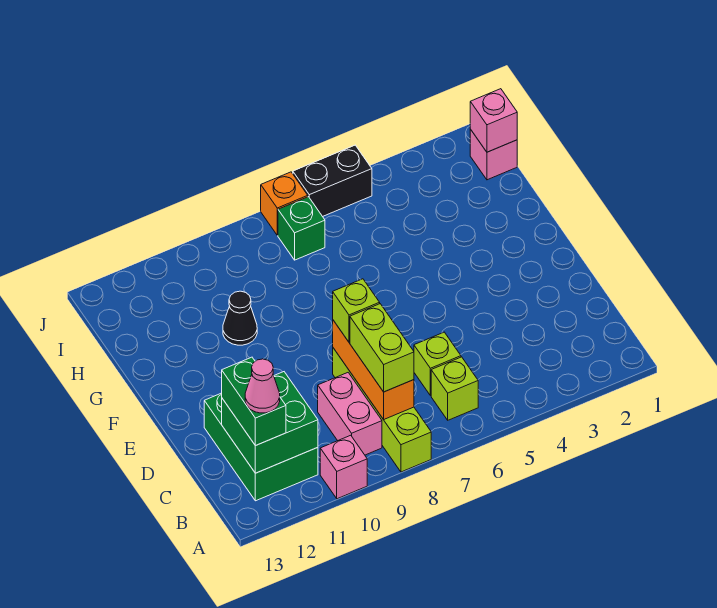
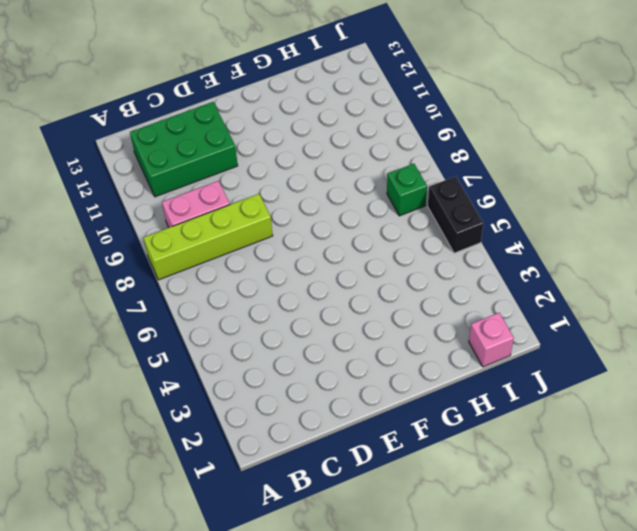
none -> pink 1x1 brick [320,435,367,499]
none -> lime 1x1 brick [431,357,478,420]
none -> lime 1x1 brick [414,332,461,396]

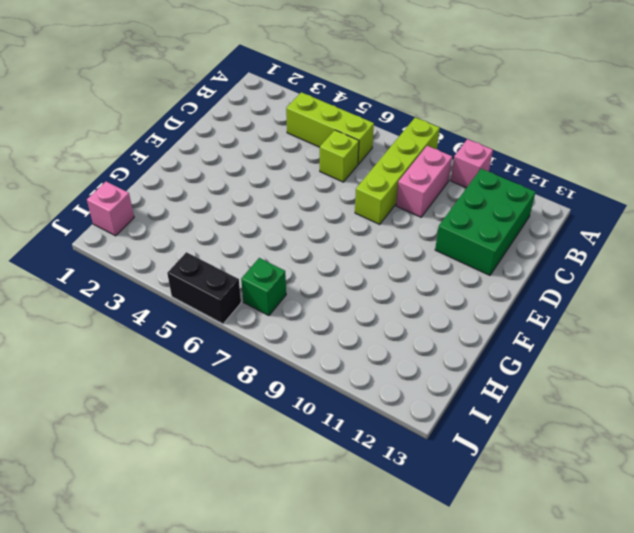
lime 1x3 brick [286,92,374,164] -> lime 1x1 brick [431,357,478,420]
none -> black 1x1 cone [223,291,257,345]
none -> orange 1x1 brick [261,172,308,235]
none -> orange 1x3 brick [333,320,414,419]

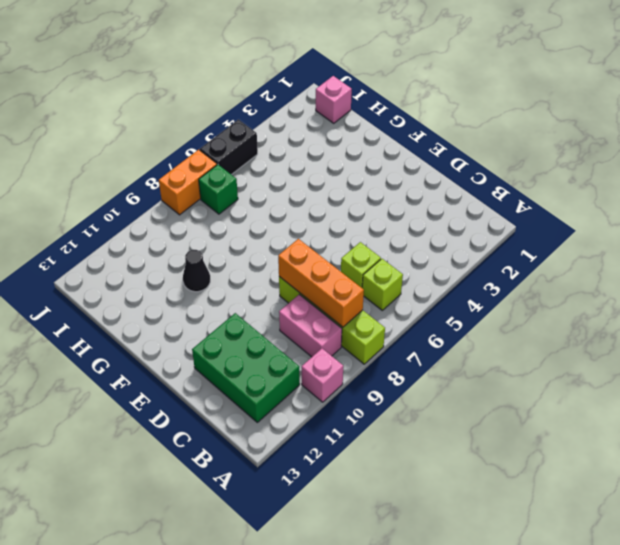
orange 1x2 brick [159,150,217,215] -> orange 1x1 brick [261,172,308,235]
none -> green 2x2 brick [222,372,318,473]
none -> pink 1x1 brick [470,89,517,152]
none -> lime 1x2 brick [350,304,414,392]

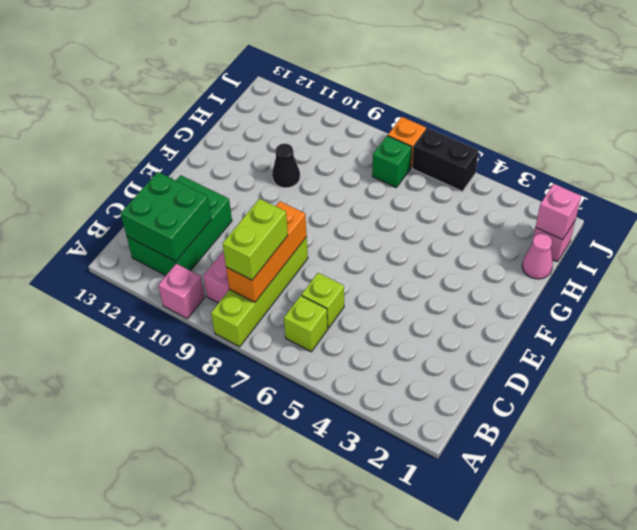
pink 1x1 cone [522,234,553,279] -> pink 1x1 cone moved to [245,359,280,413]
none -> green 1x2 brick [222,357,286,446]
none -> lime 1x1 brick [333,279,380,342]

